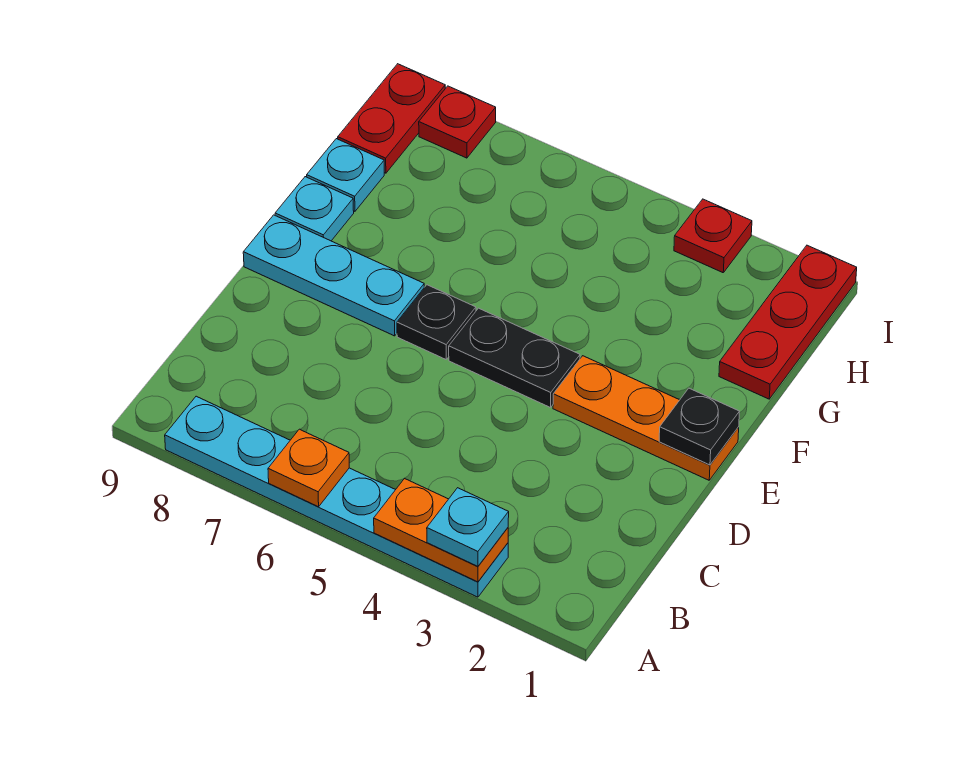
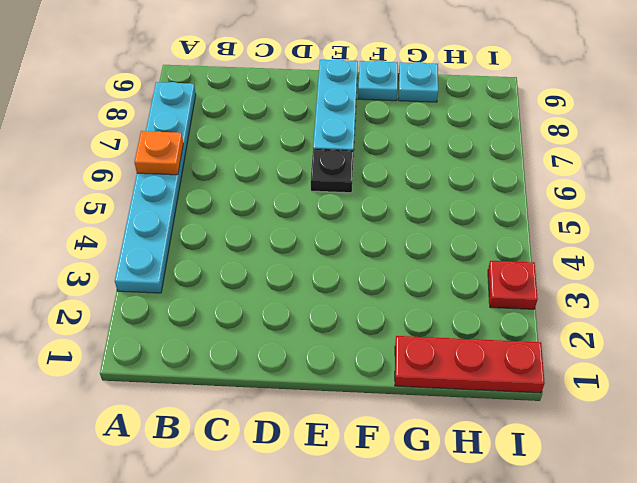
none -> orange 1x3 plate [553,356,739,480]
none -> black 1x2 plate [449,308,580,408]
none -> red 1x2 plate [338,64,445,173]

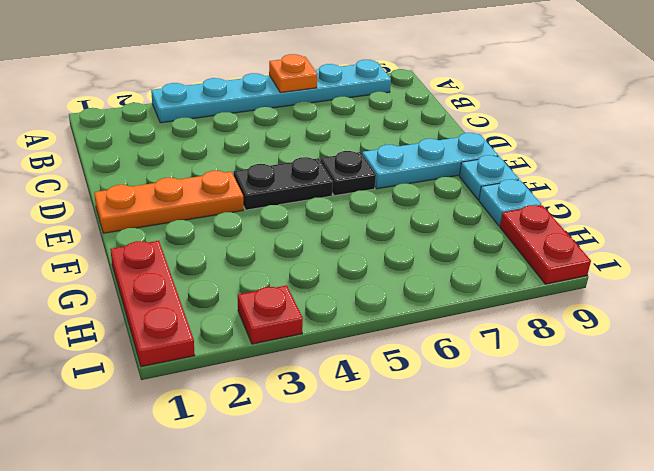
none -> red 1x1 plate [419,86,496,158]
none -> orange 1x2 plate [374,478,508,582]
none -> black 1x1 plate [659,388,740,465]

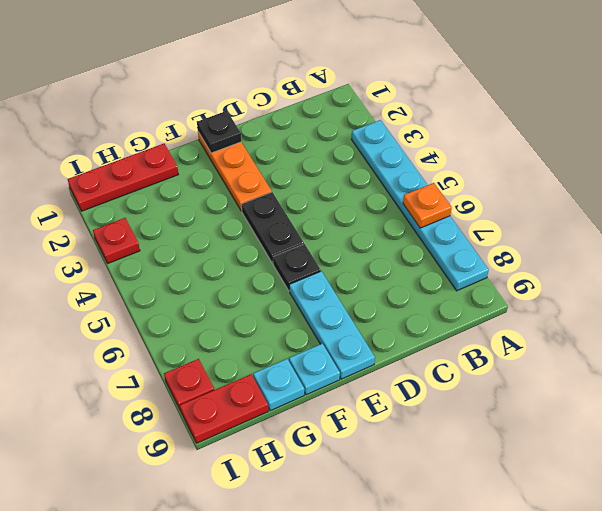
none -> orange 1x2 plate [374,478,508,582]
none -> cyan 1x1 plate [427,488,509,566]

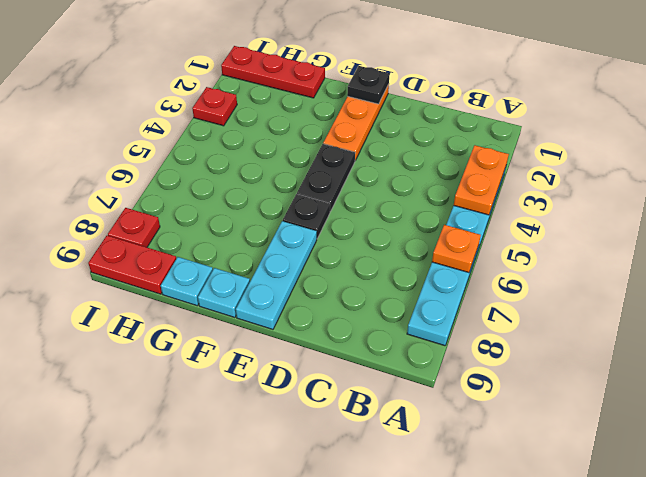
none -> cyan 1x1 plate [427,488,509,566]

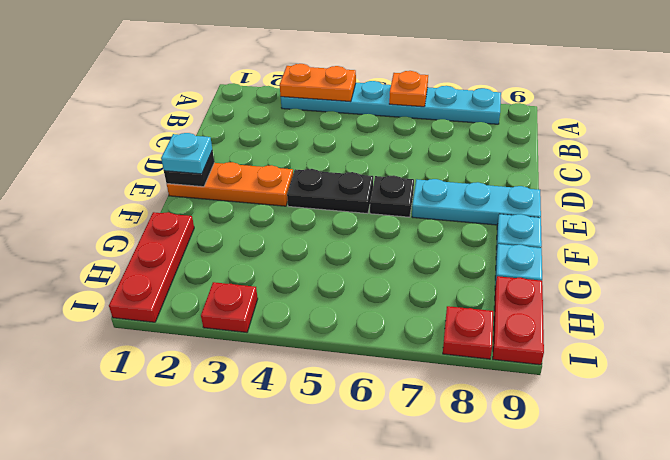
cyan 1x1 plate [161,133,212,174] -> cyan 1x1 plate moved to [427,488,509,566]

